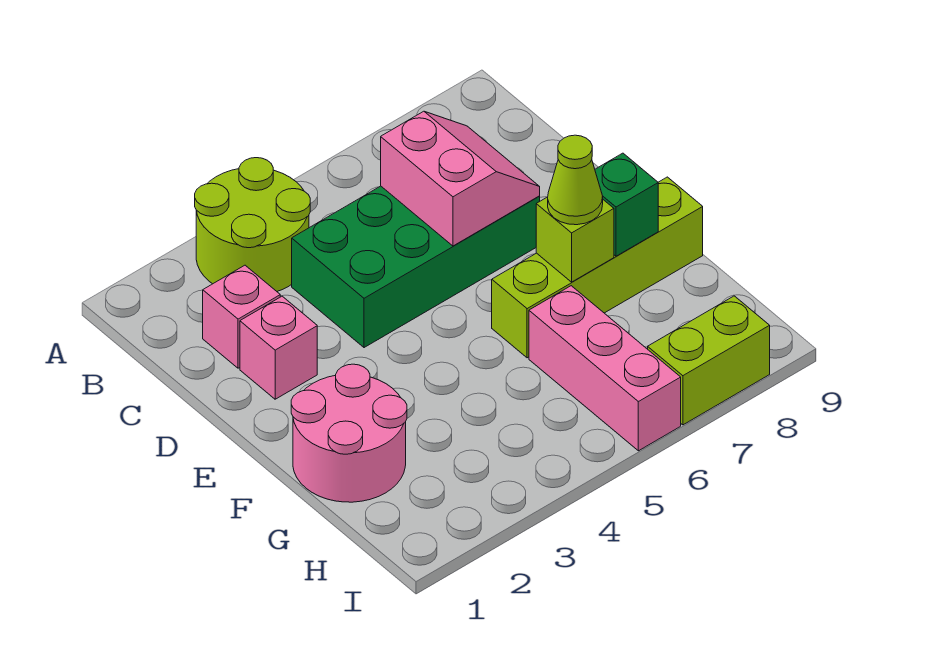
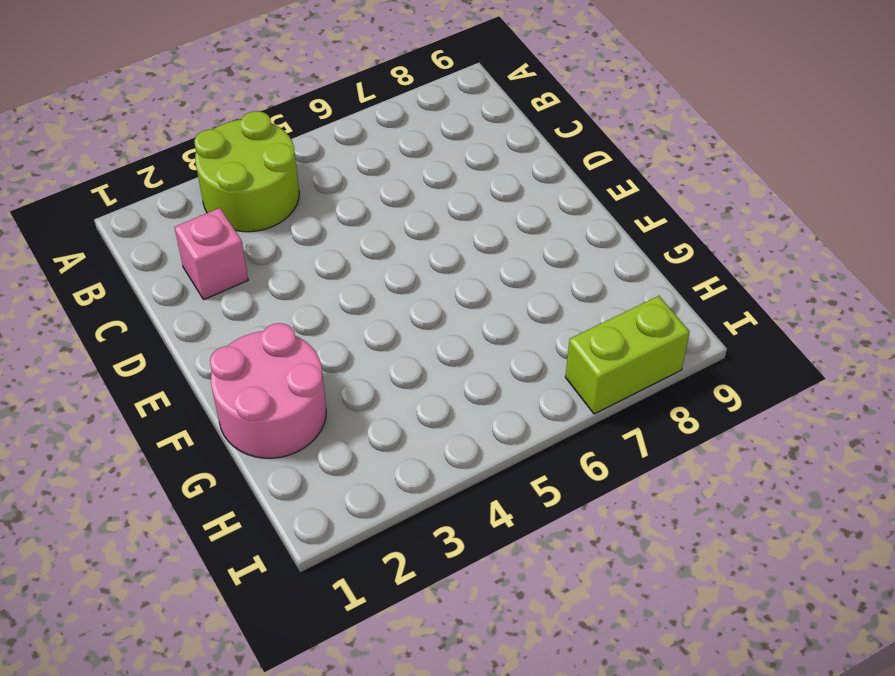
none -> green 2x4 brick [292,186,540,348]
none -> pink 1x1 brick [240,296,317,399]
none -> lime 1x4 brick [492,177,703,358]

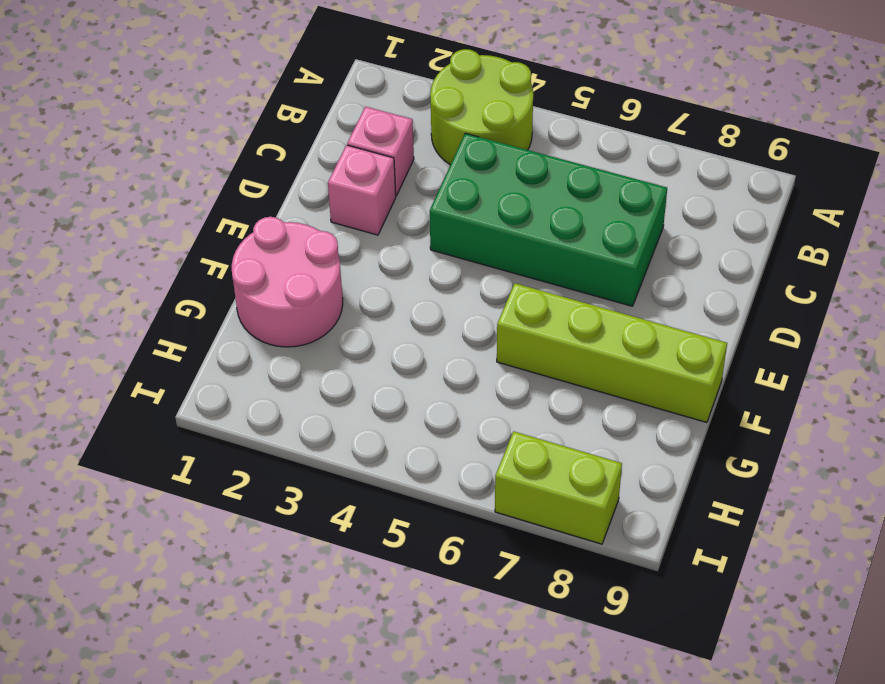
none -> pink 1x3 brick [529,286,681,451]
none -> pink 2x2 slope [381,111,540,246]
none -> lime 1x1 brick [536,197,614,282]

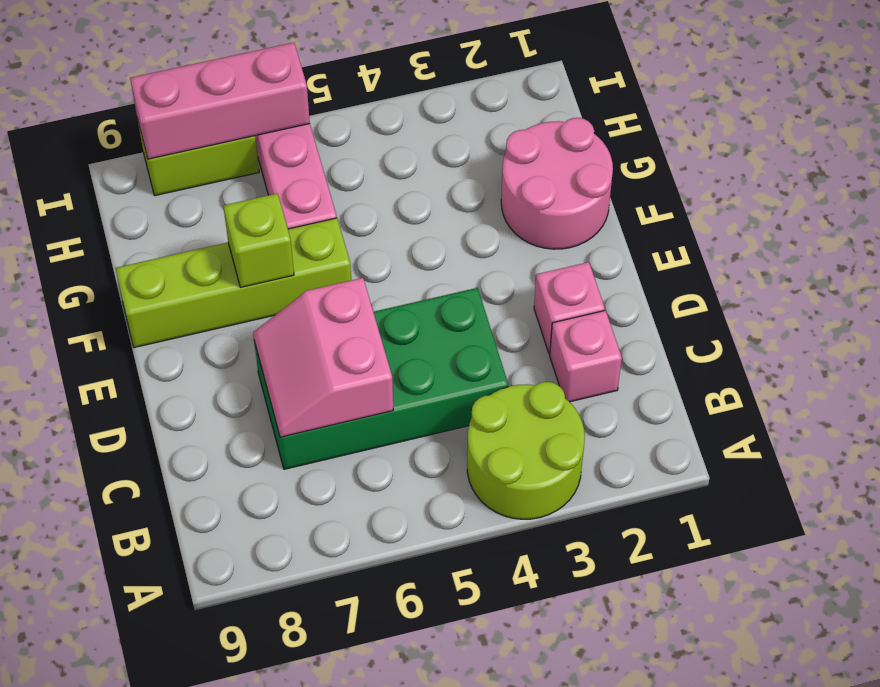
pink 1x3 brick [130,43,310,159] -> none
none -> green 1x1 brick [595,153,658,256]
none -> lime 1x1 cone [548,135,603,225]

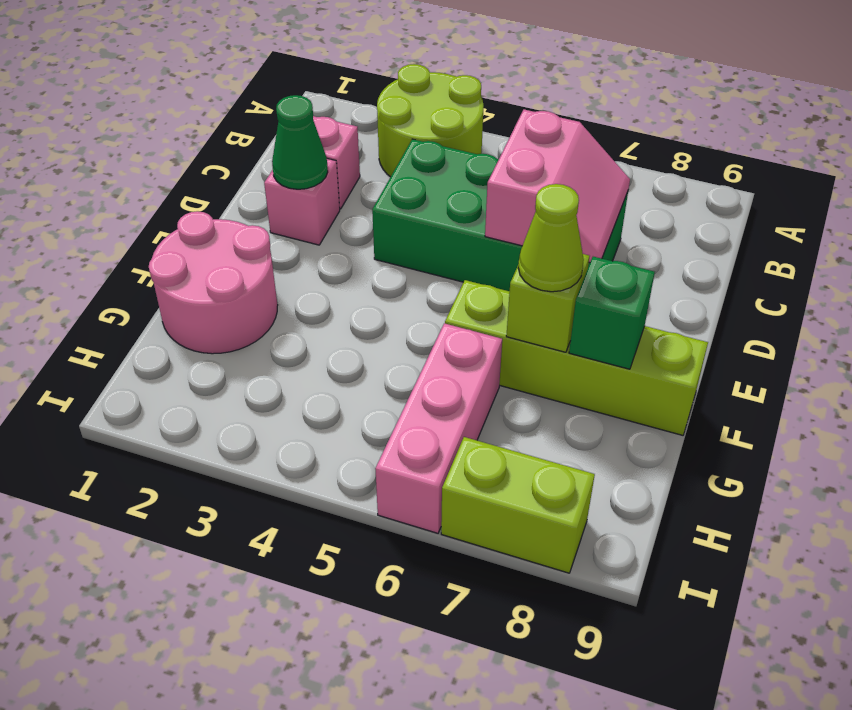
green 1x1 cone [272,95,328,189] -> none

